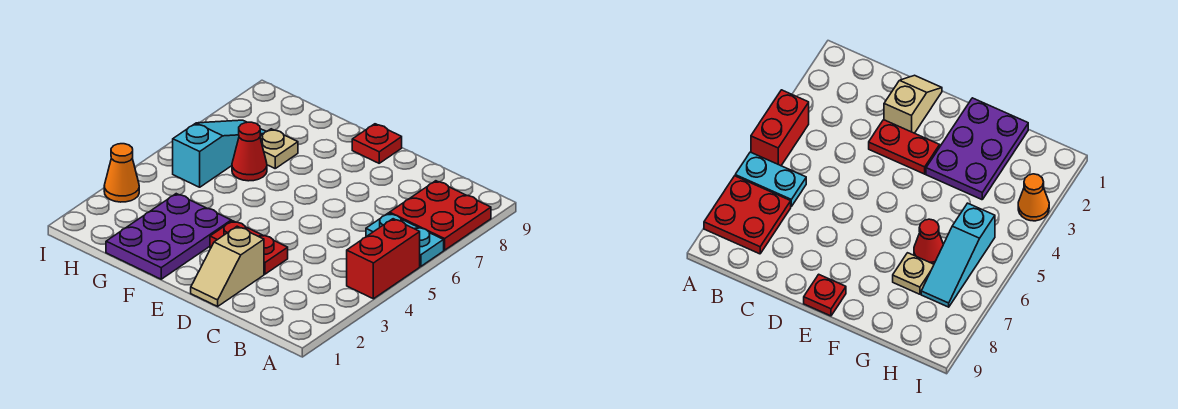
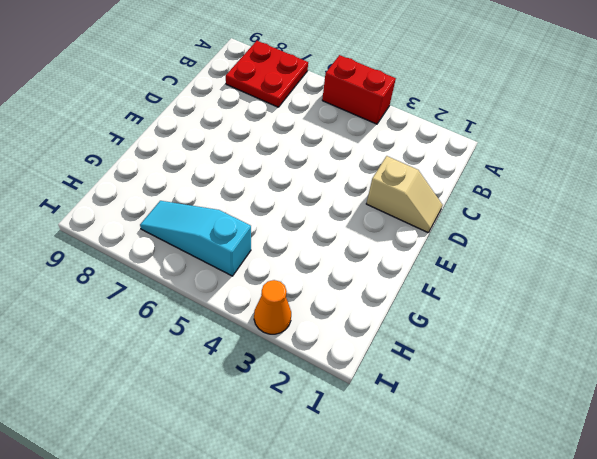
none -> cyan 1x2 plate [366,213,444,266]
none -> red 1x2 plate [210,221,288,274]

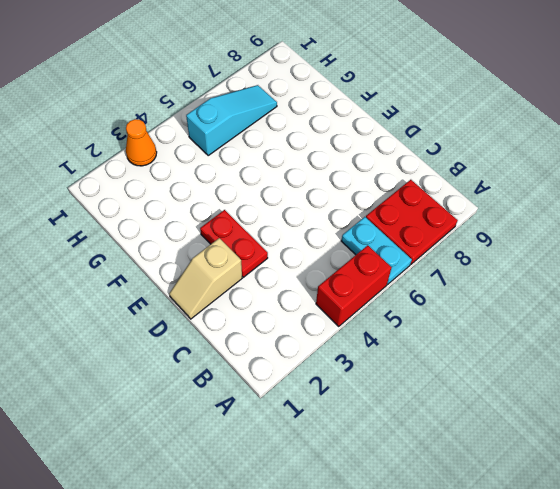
none -> red 1x1 plate [352,124,402,163]
none -> purple 2x3 plate [106,194,231,279]

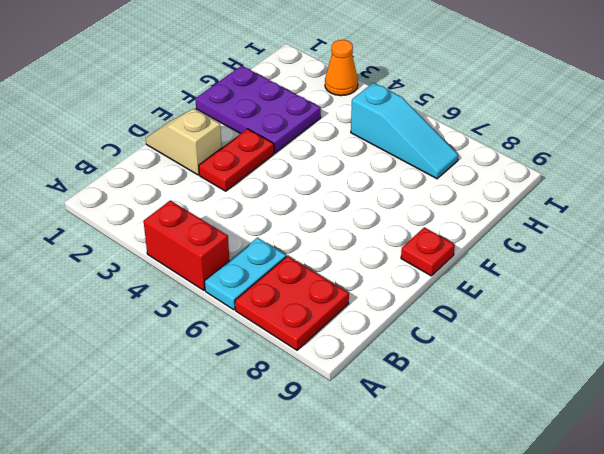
none -> red 1x1 cone [232,122,267,181]
none -> tan 1x1 plate [260,129,298,168]

